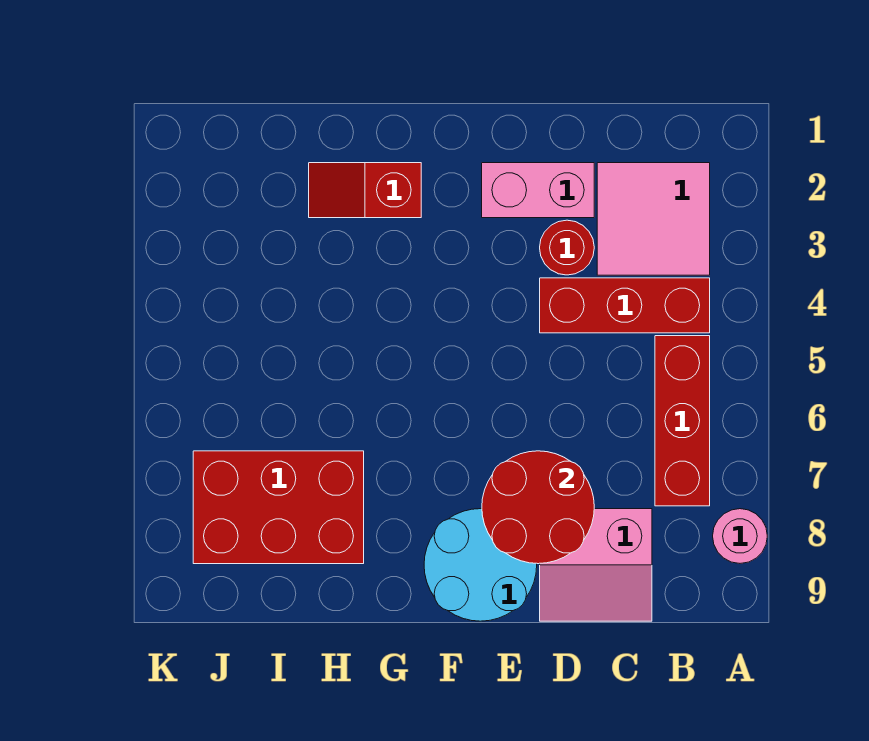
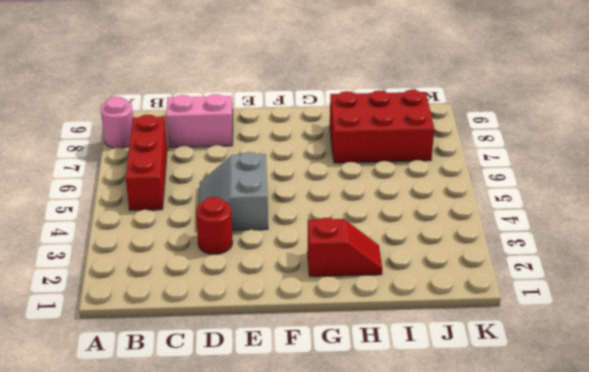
grey 2x2 slope [199,152,268,230] -> red 1x3 brick [540,278,710,333]
none -> pink 2x2 tile [597,163,710,275]
none -> pink 1x2 brick [482,163,594,218]

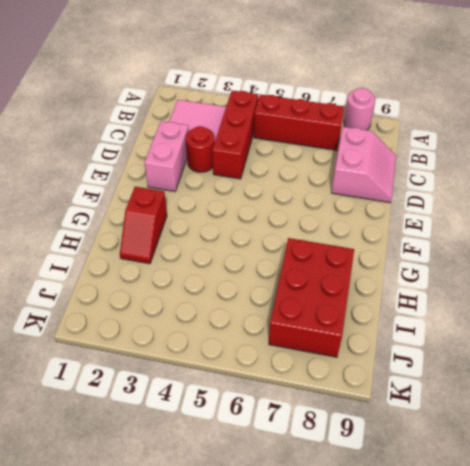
none -> cyan 2x2 round brick [424,509,537,621]
none -> red 2x2 round brick [482,451,594,564]

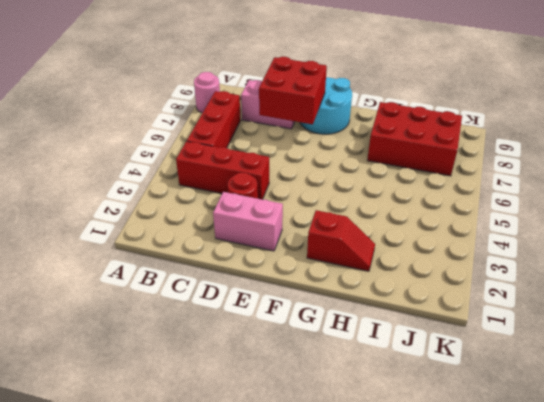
red 2x2 brick [259,57,327,124] -> red 2x2 round brick [482,451,594,564]
none -> pink 2x2 tile [597,163,710,275]

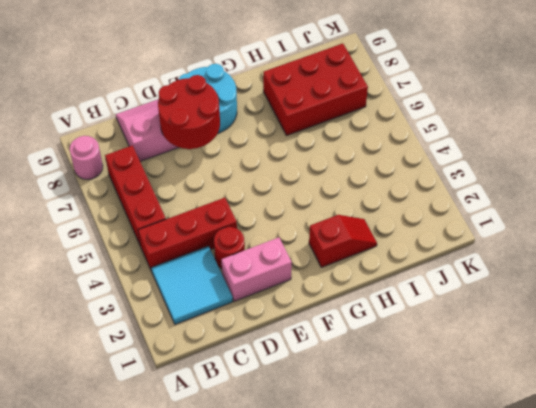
cyan 2x2 tile [151,246,233,324] -> pink 2x2 tile [597,163,710,275]

